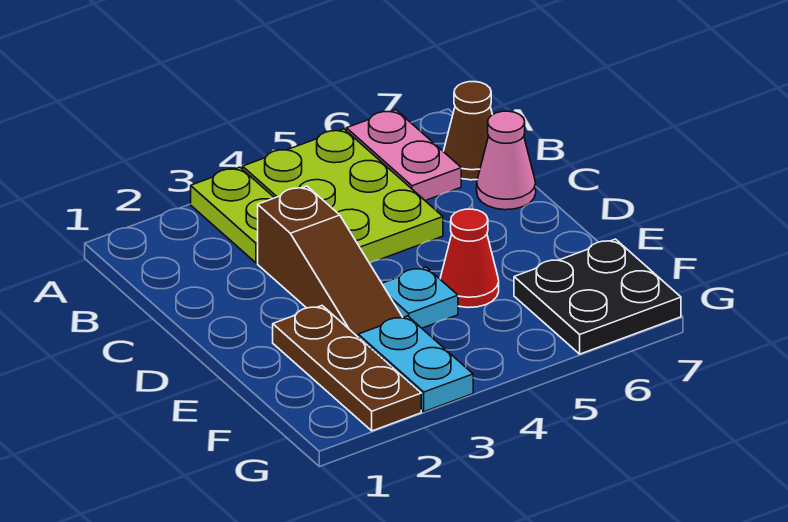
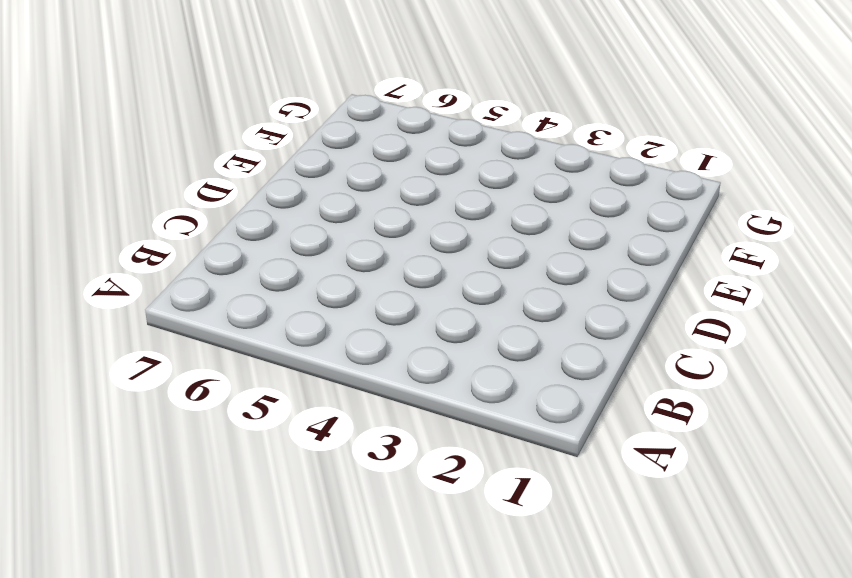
none -> lime 1x2 plate [191,167,274,263]
none -> lime 2x3 plate [243,129,443,263]

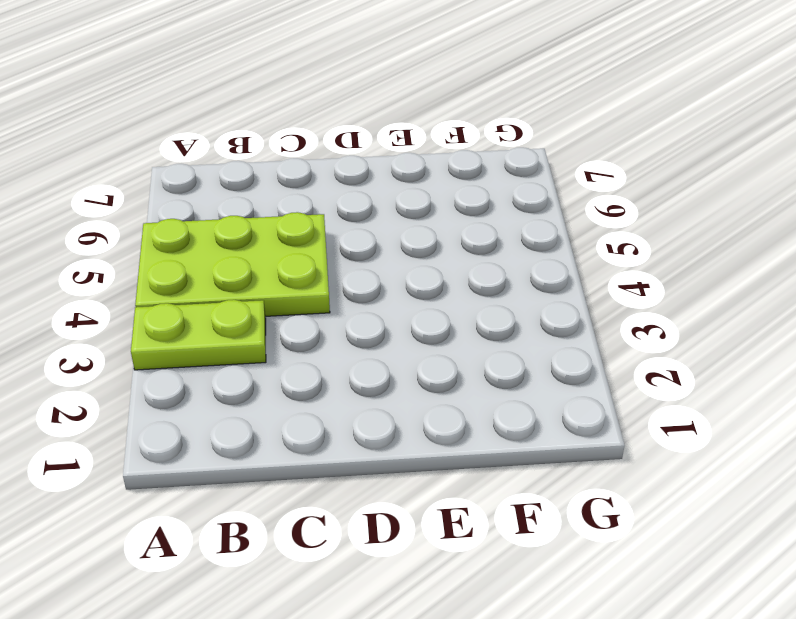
none -> pink 1x2 plate [346,110,461,201]
none -> brown 1x1 cone [443,82,492,180]

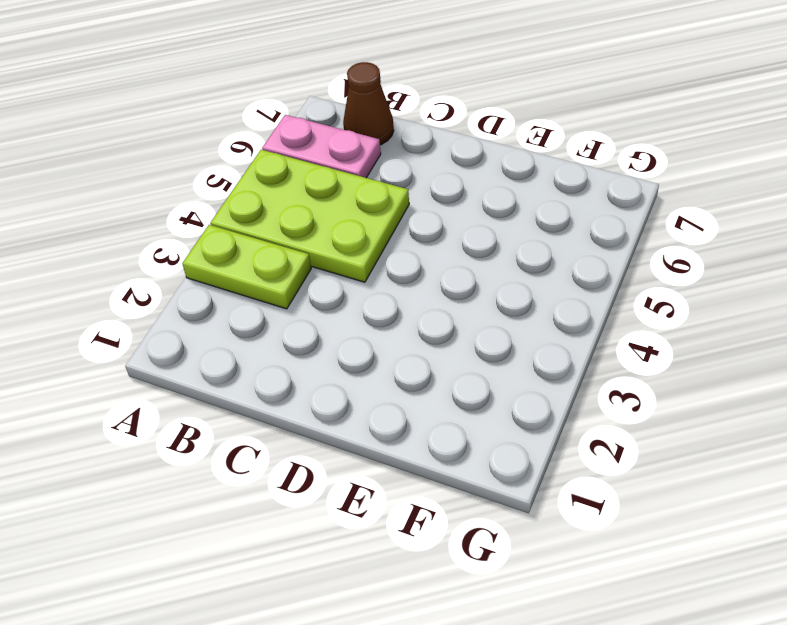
none -> brown 1x3 slope [258,186,403,337]
none -> pink 1x1 cone [477,111,536,210]

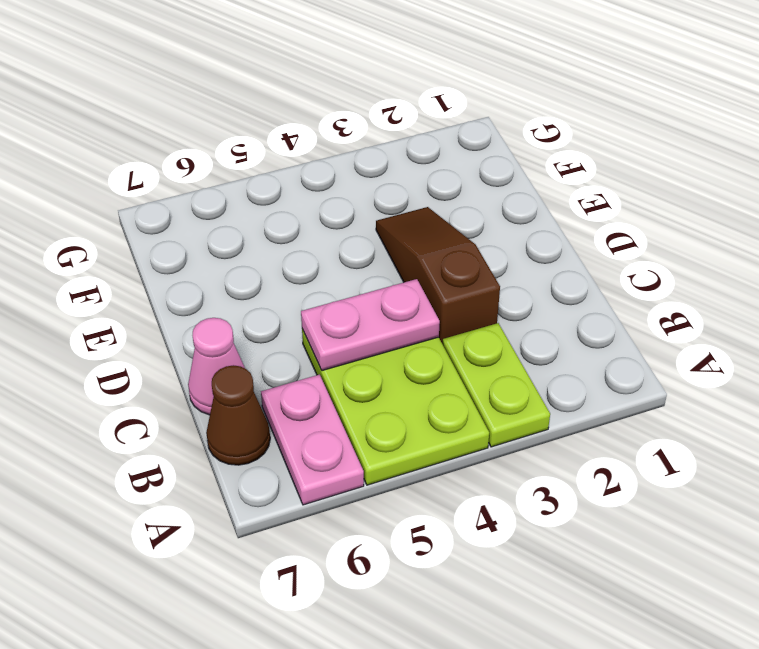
pink 1x2 plate [301,279,440,371] -> none
none -> brown 1x3 plate [273,306,421,431]
none -> cyan 1x1 plate [382,267,458,328]

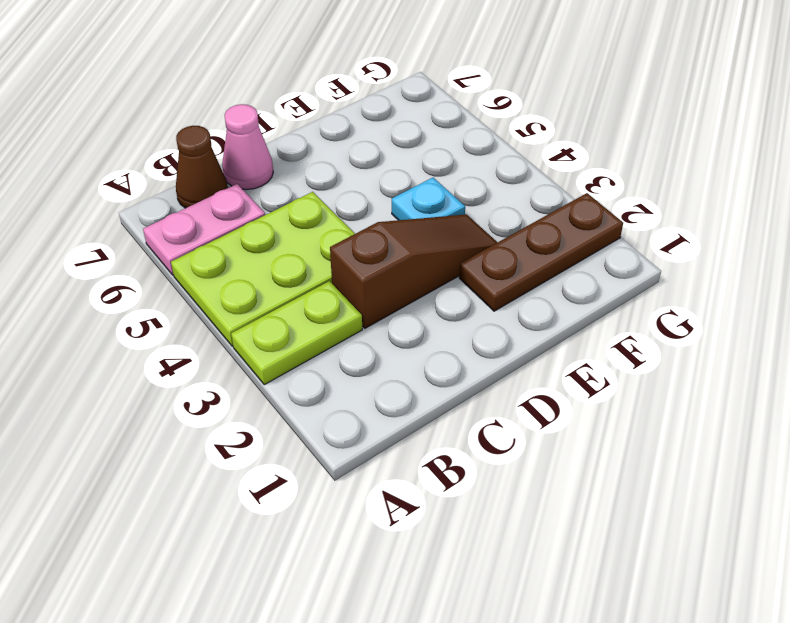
none -> red 1x1 cone [440,209,499,308]
none -> cyan 1x2 plate [358,316,473,412]

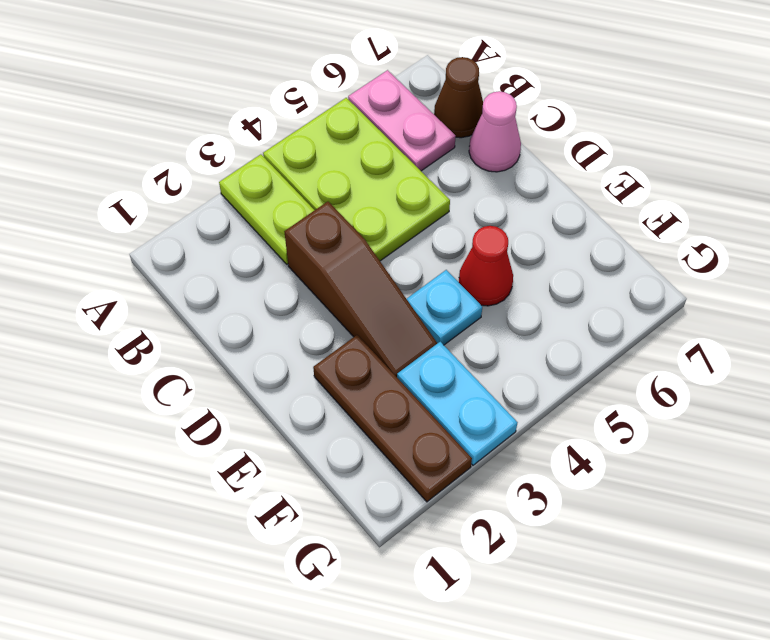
none -> black 2x2 plate [514,239,681,354]

